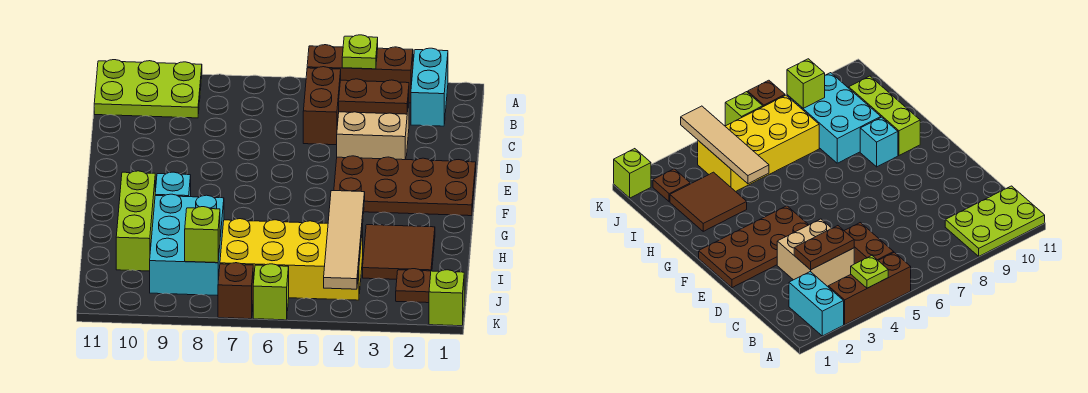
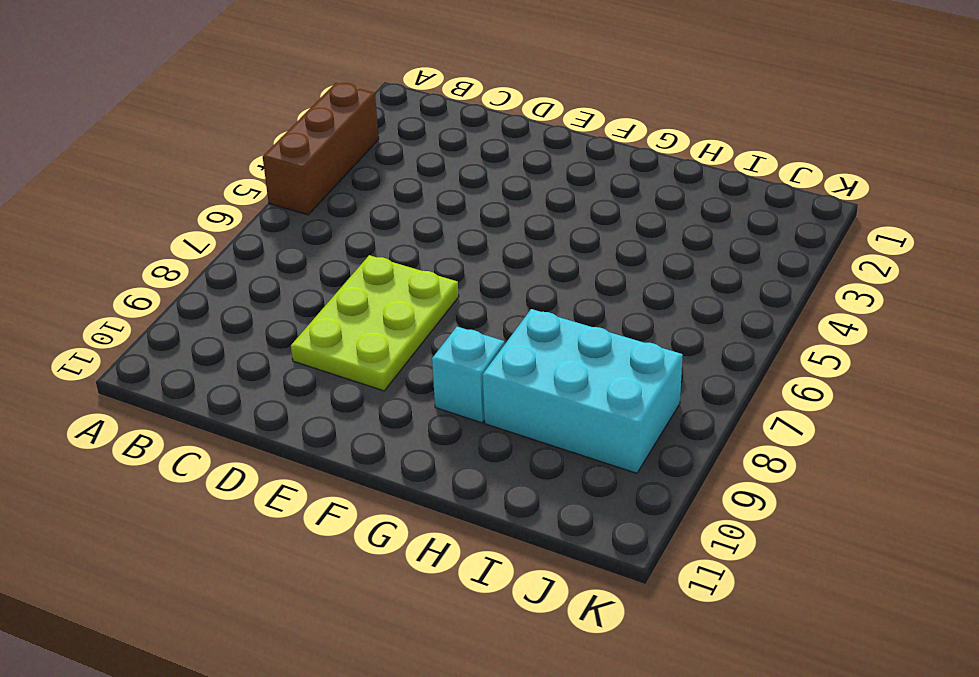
lime 2x3 plate [291,255,459,391] -> lime 2x3 plate moved to [94,60,202,118]
none -> cyan 1x2 brick [411,48,448,126]
none -> brown 1x2 brick [303,67,341,145]
none -> tan 2x2 brick [337,100,409,160]

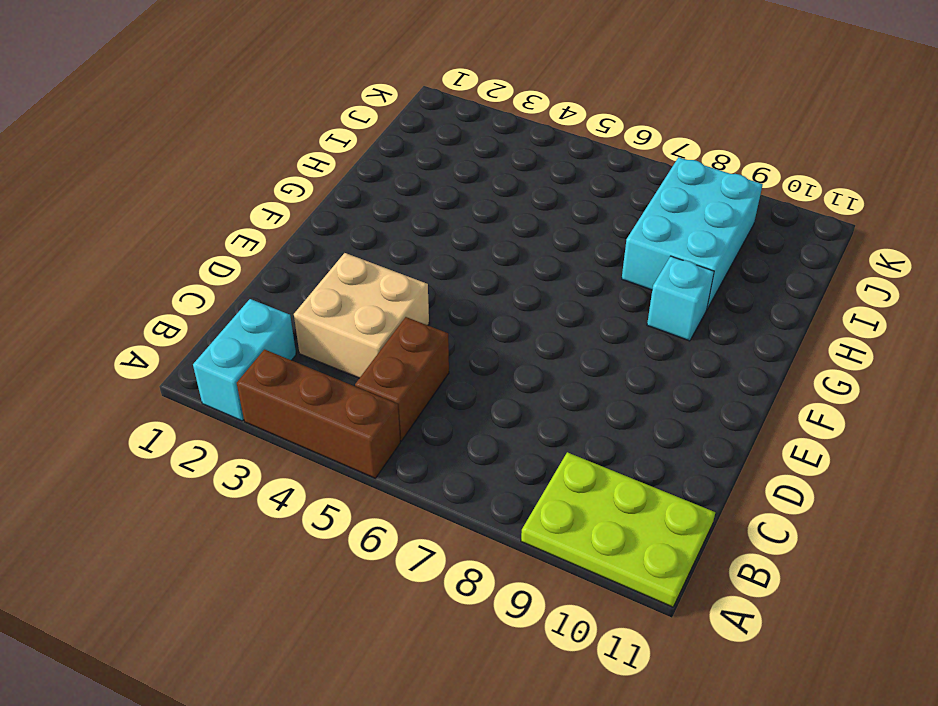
none -> brown 2x4 plate [334,156,476,216]
none -> lime 1x3 brick [116,171,155,271]
none -> brown 2x2 tile [363,225,435,279]

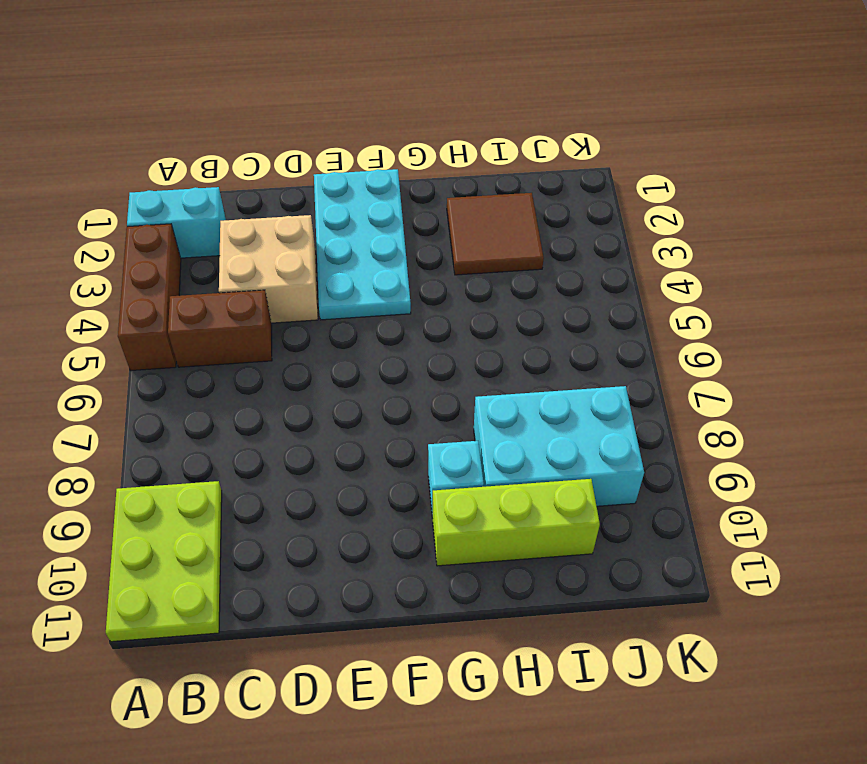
cyan 2x4 plate [314,169,411,320] -> brown 2x4 plate [334,156,476,216]
none -> yellow 2x4 brick [220,219,363,300]
none -> brown 1x1 plate [396,269,431,303]
none -> lime 1x1 brick [429,270,464,326]

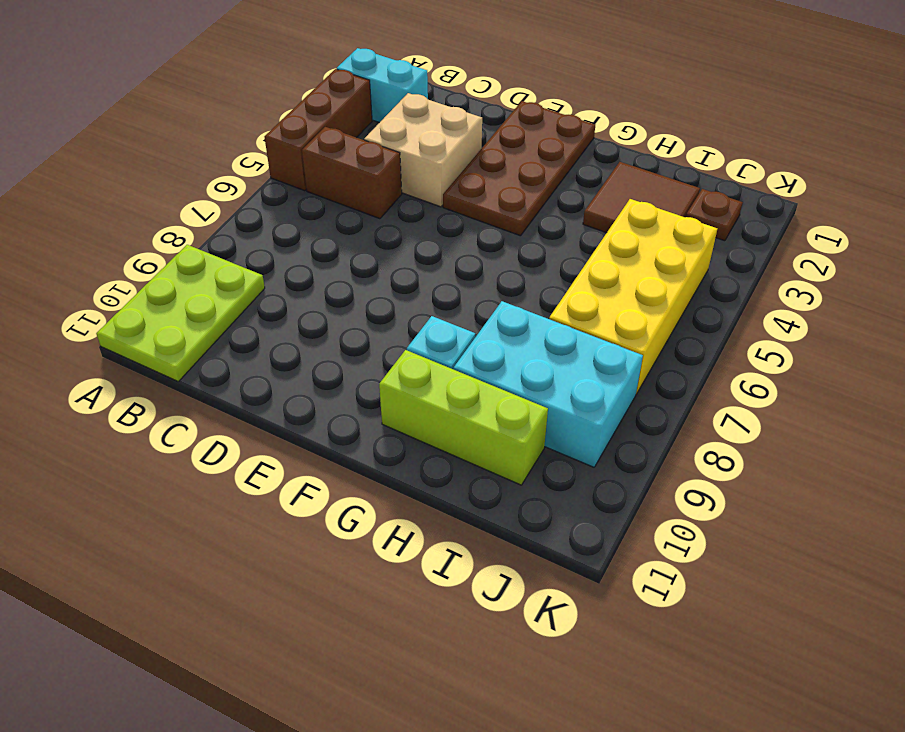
none -> lime 1x1 brick [429,270,464,326]
none -> lime 1x1 brick [253,264,289,320]
none -> brown 1x1 brick [218,263,253,319]

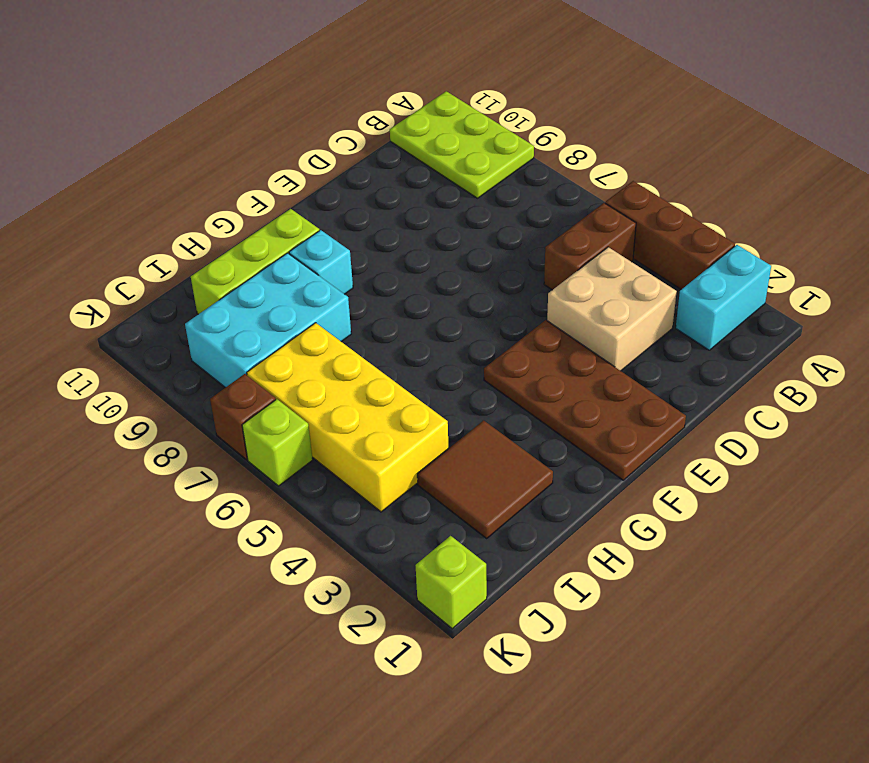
none -> brown 1x1 plate [396,269,431,303]
none -> lime 1x1 plate [342,35,378,69]
none -> brown 1x2 plate [339,79,409,114]

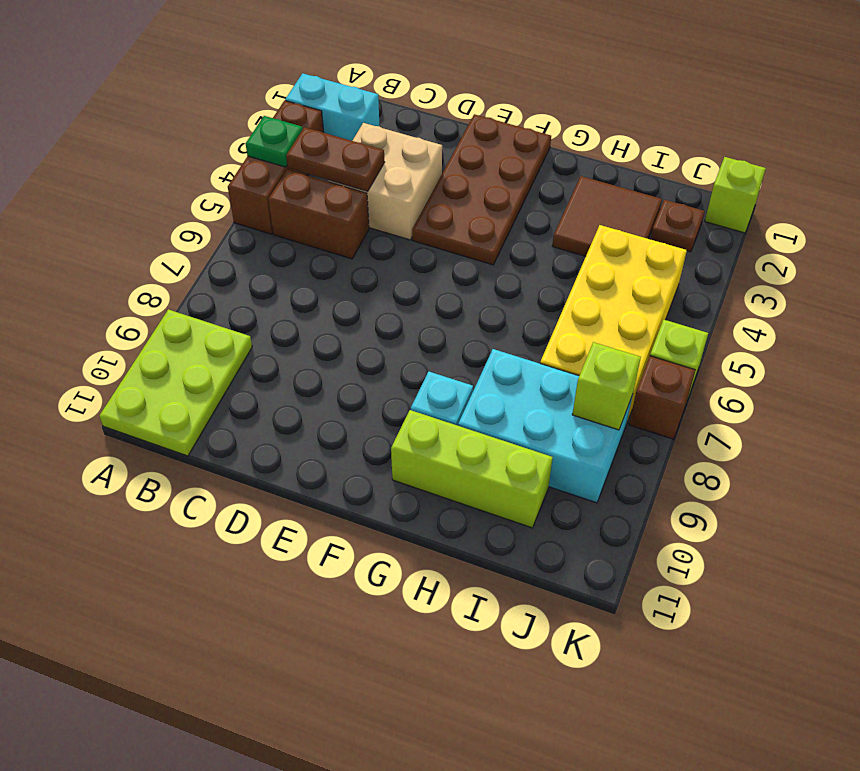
green 1x1 plate [246,116,303,167] -> lime 1x1 plate [342,35,378,69]
brown 1x2 plate [286,127,385,191] -> brown 1x2 plate turned to [339,79,409,114]
none -> tan 1x4 tile [324,191,365,289]

